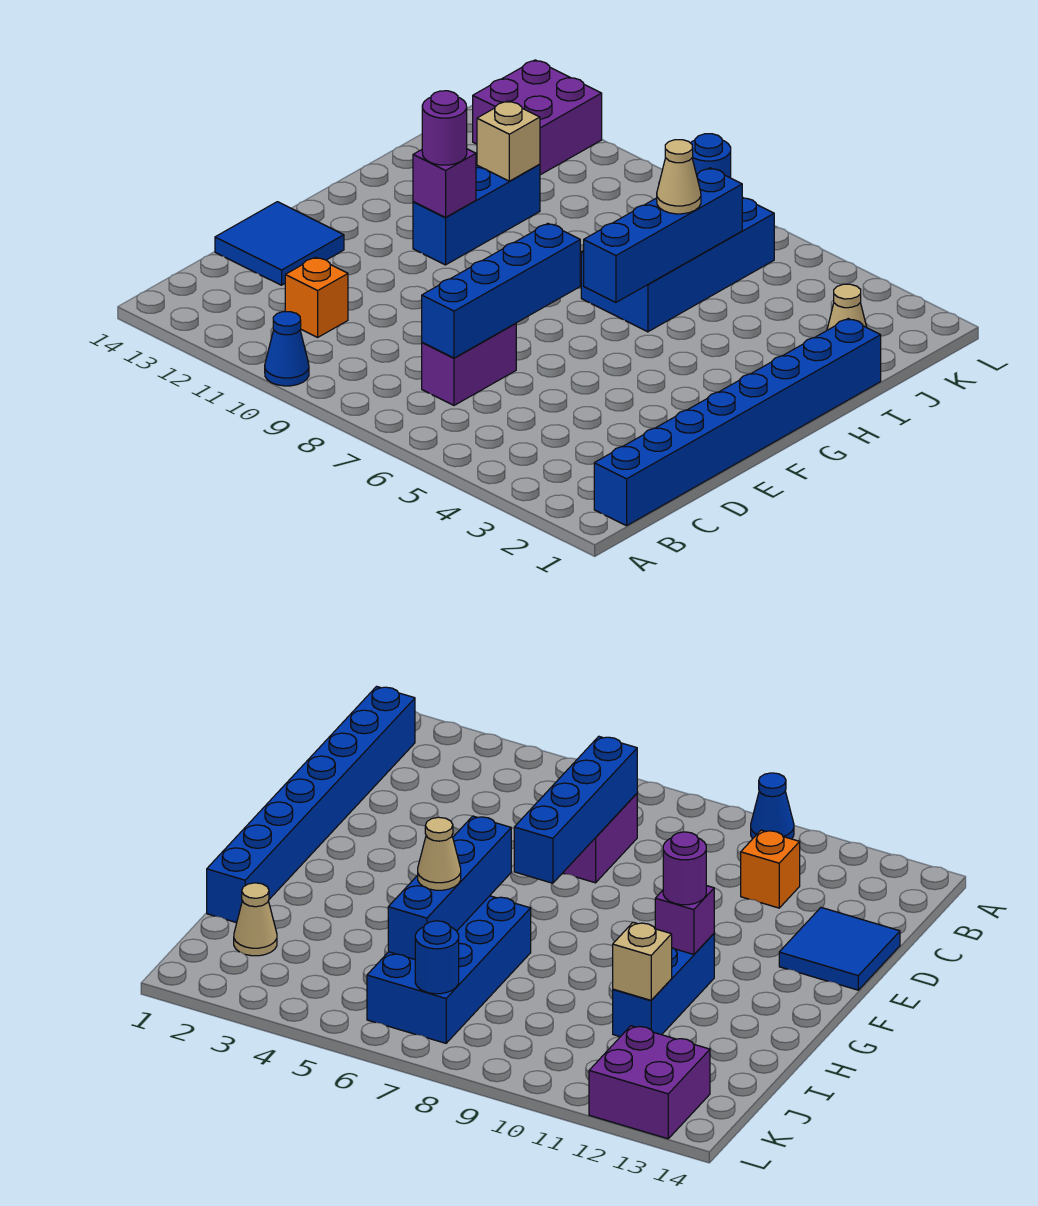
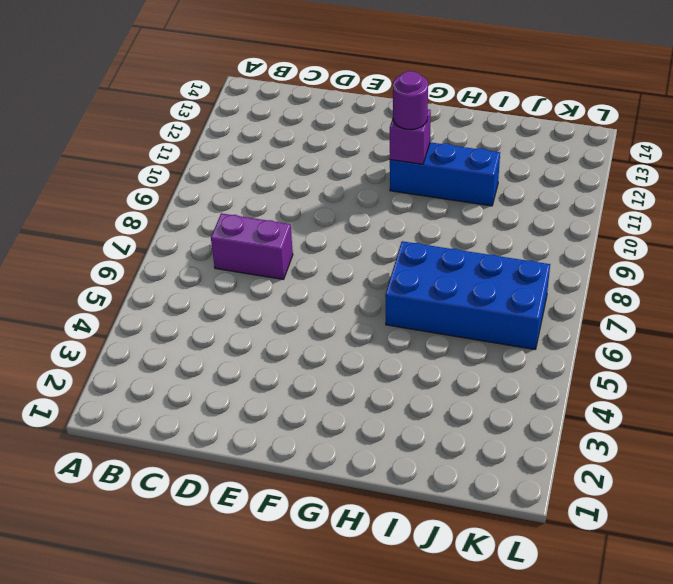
none -> blue 1x1 cone [265,312,309,386]
none -> blue 1x8 brick [594,319,881,526]
none -> orange 1x1 brick [285,257,348,337]

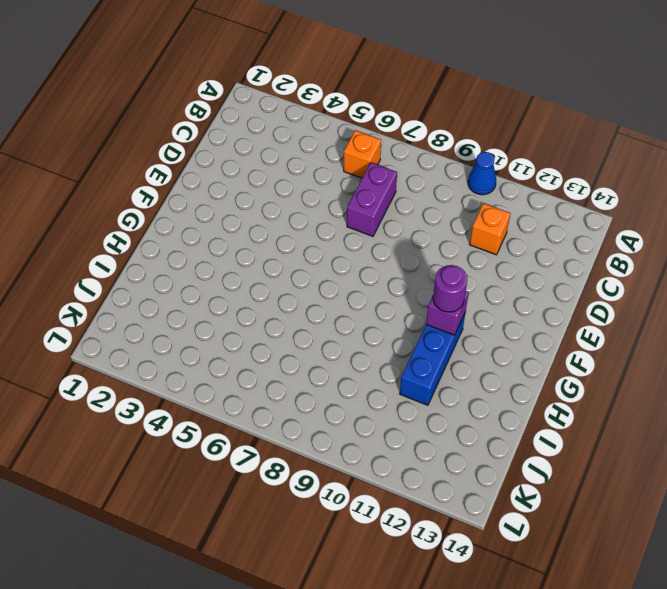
orange 1x1 brick [344,130,381,178] -> none
none -> blue 1x8 brick [594,319,881,526]
none -> blue 2x2 tile [215,202,344,285]
none -> blue 2x4 brick [581,197,774,332]

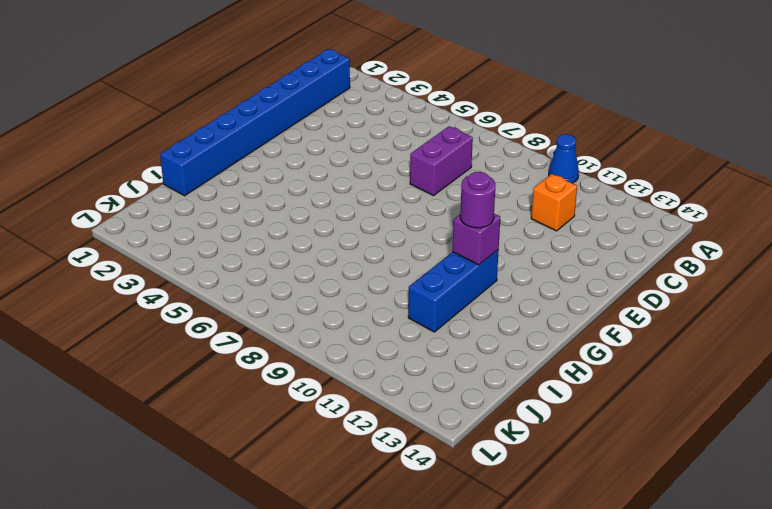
none -> blue 2x2 tile [215,202,344,285]
none -> blue 2x4 brick [581,197,774,332]
none -> tan 1x1 cone [827,284,866,330]

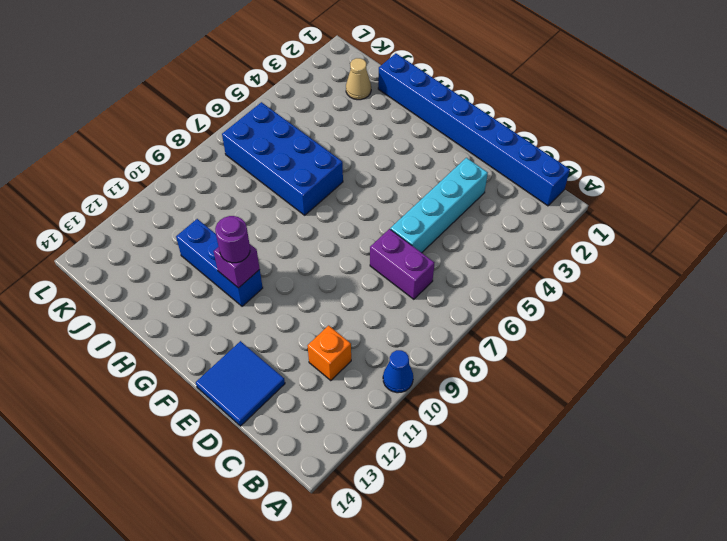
cyan 1x4 brick [390,158,488,253] -> none
none -> purple 2x2 brick [473,60,602,175]
none -> blue 1x4 brick [422,224,580,358]
none -> blue 1x4 brick [584,168,742,302]

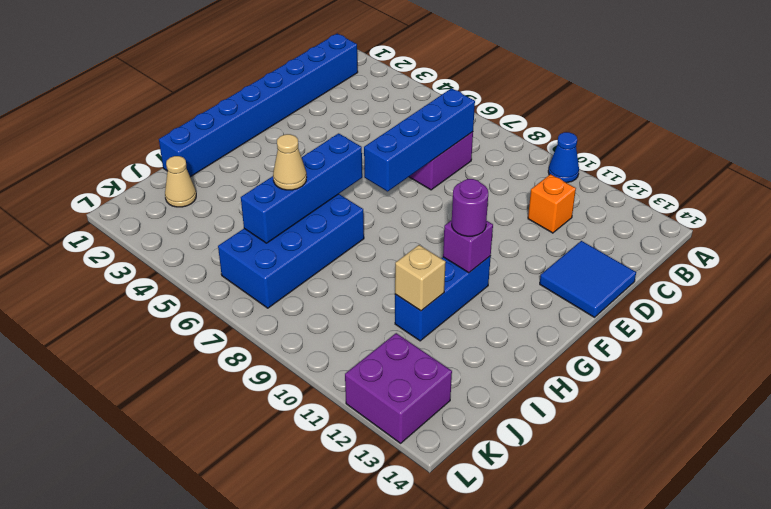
none -> blue 1x1 round brick [691,134,731,178]

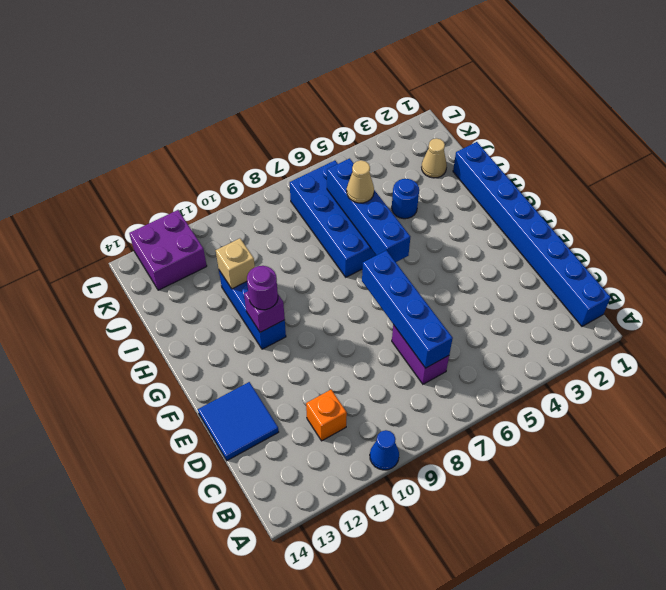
blue 1x1 round brick [392,179,419,219] -> blue 1x1 round brick moved to [691,134,731,178]

